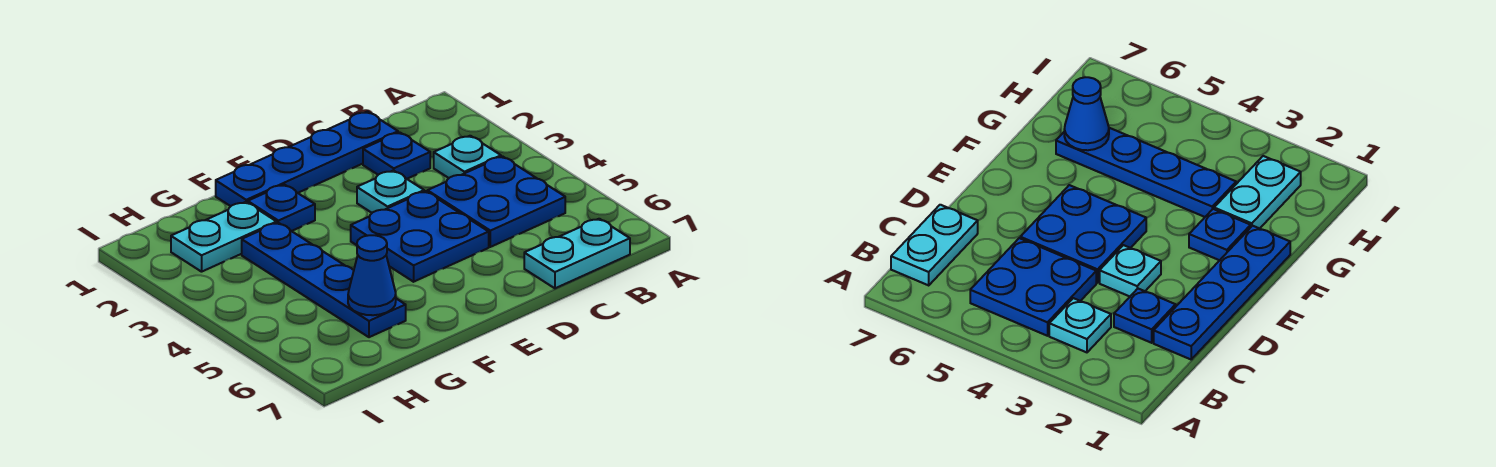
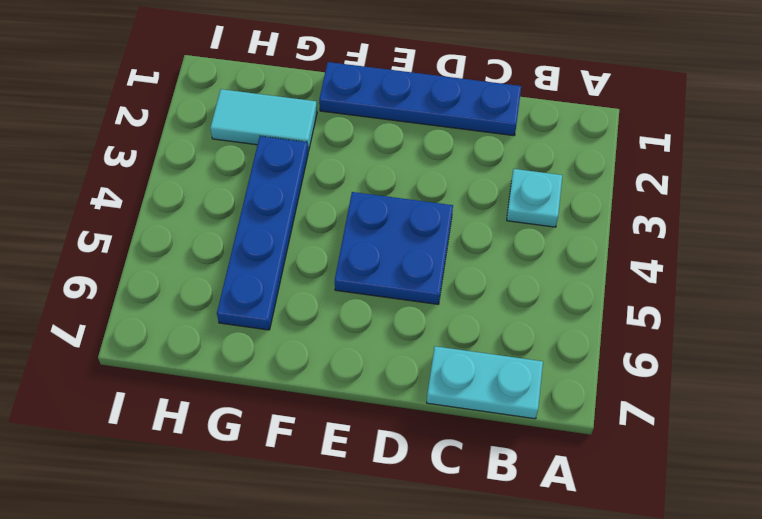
cyan 1x2 tile [210,89,317,151] -> cyan 1x2 plate [171,202,277,272]
none -> blue 2x2 plate [428,156,565,247]
none -> blue 1x1 plate [363,132,430,179]

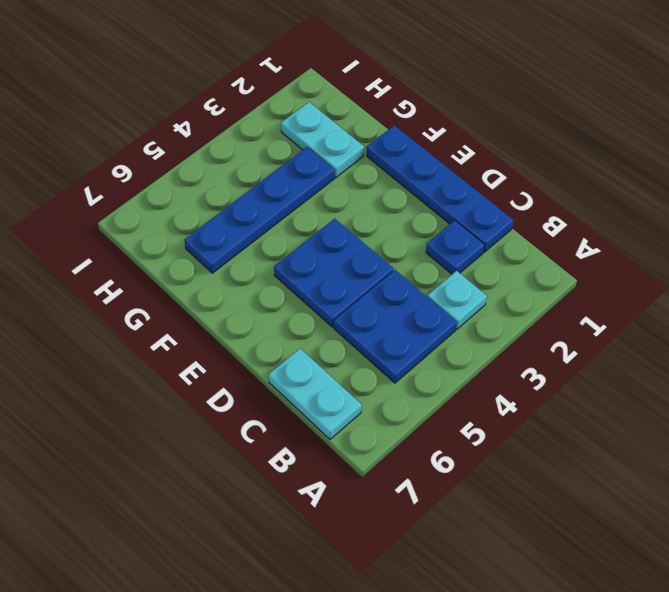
none -> cyan 1x1 plate [357,170,424,213]
none -> blue 1x1 plate [248,184,315,231]

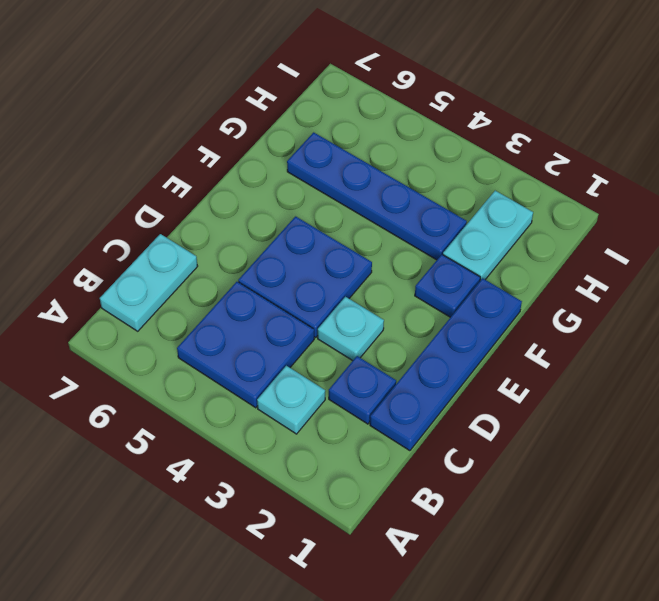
none -> blue 1x1 cone [348,235,396,315]

